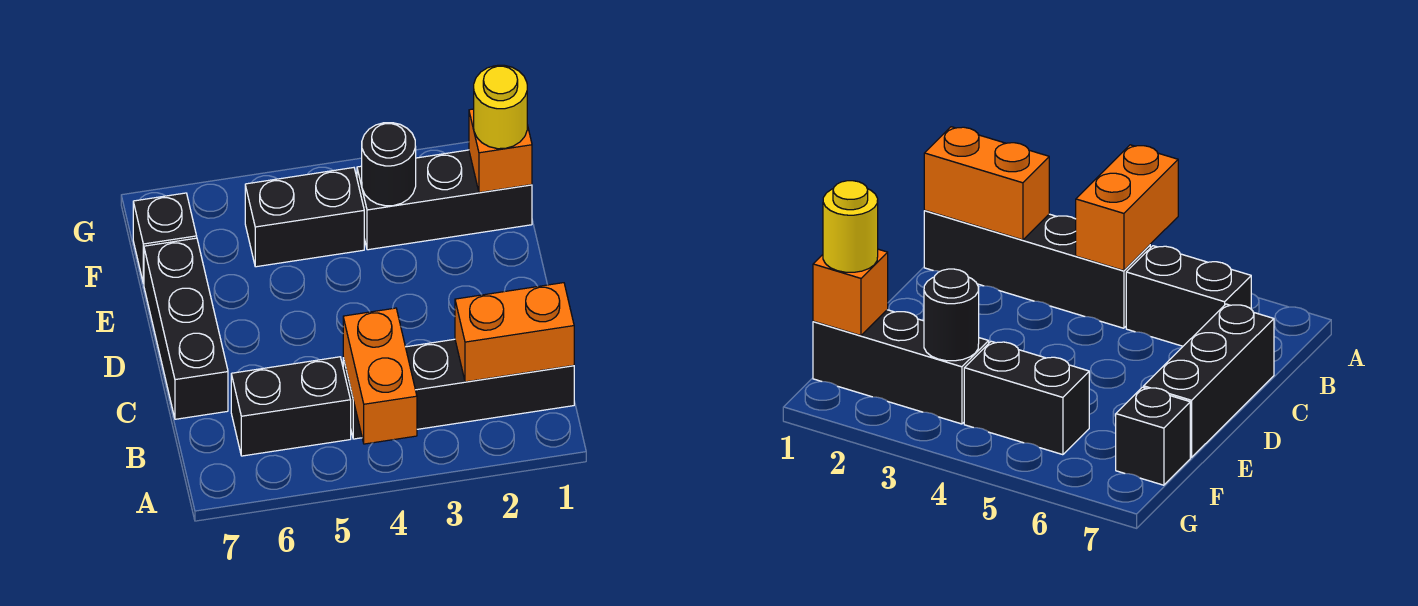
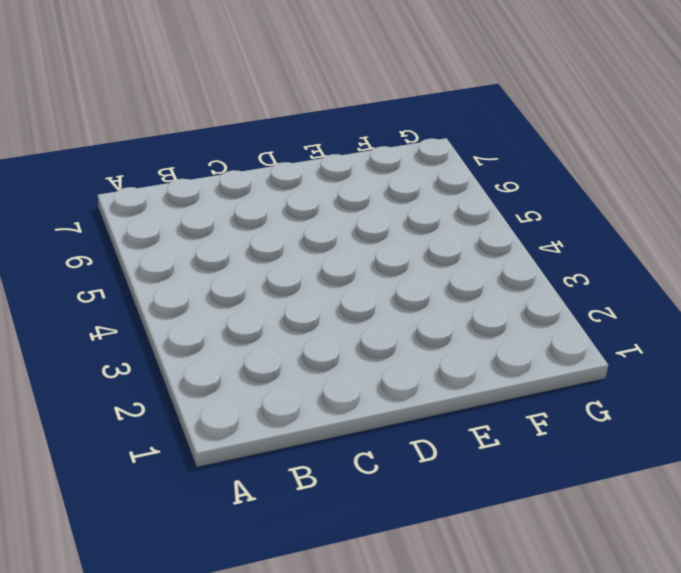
none -> black 1x4 brick [343,339,574,439]
none -> black 1x2 brick [231,357,351,456]

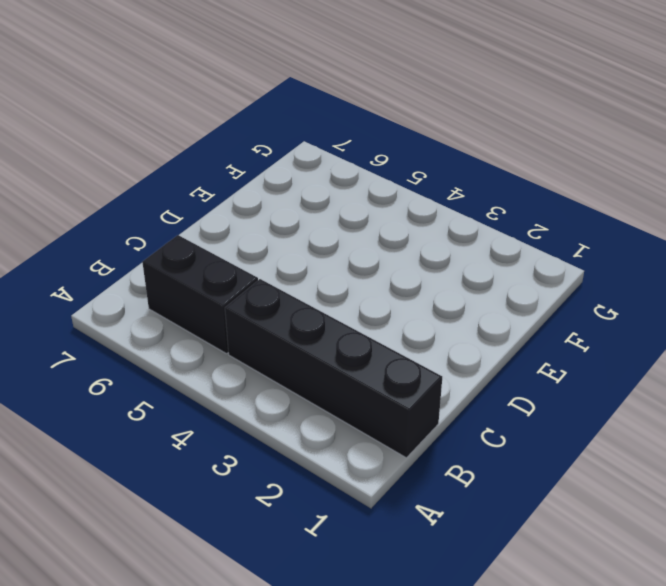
none -> black 1x3 brick [144,238,228,419]
none -> black 1x3 brick [357,150,532,250]

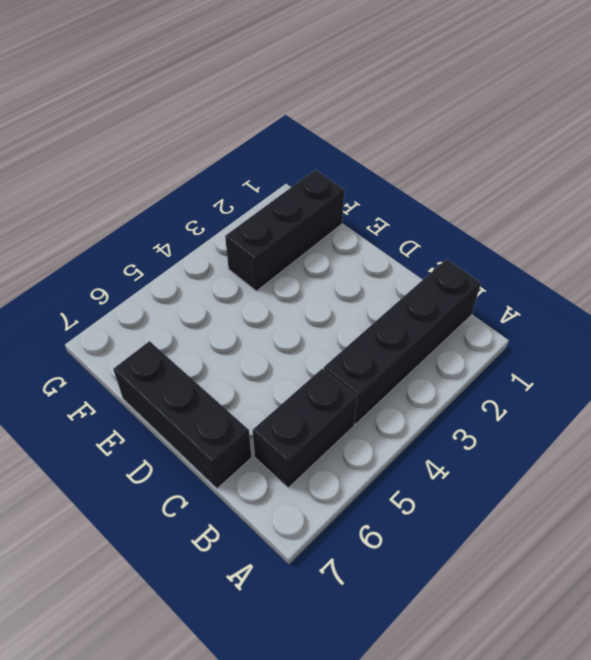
none -> black 1x2 brick [245,168,364,267]
none -> black 1x1 brick [133,193,197,283]

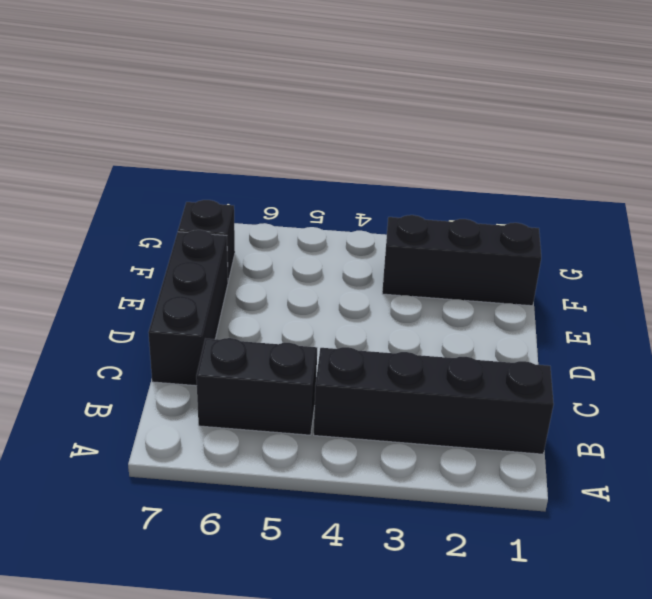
none -> black 1x2 brick [245,168,364,267]
none -> orange 1x2 brick [343,308,417,444]

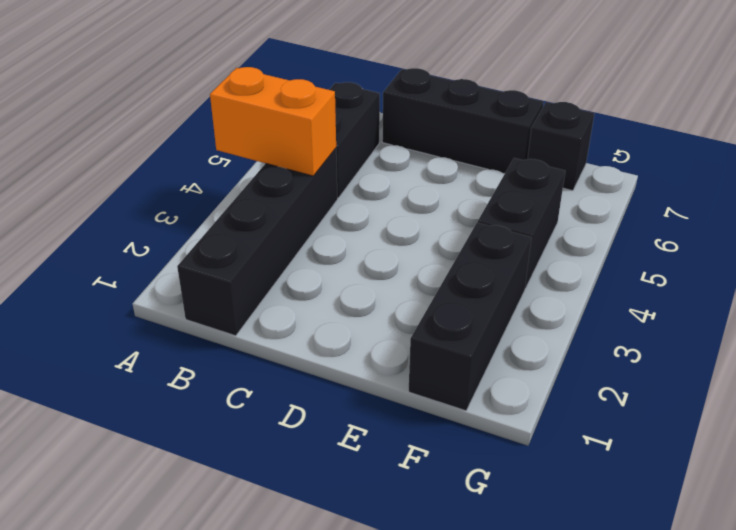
none -> orange 1x2 brick [455,283,574,382]
none -> orange 1x1 brick [469,109,532,193]

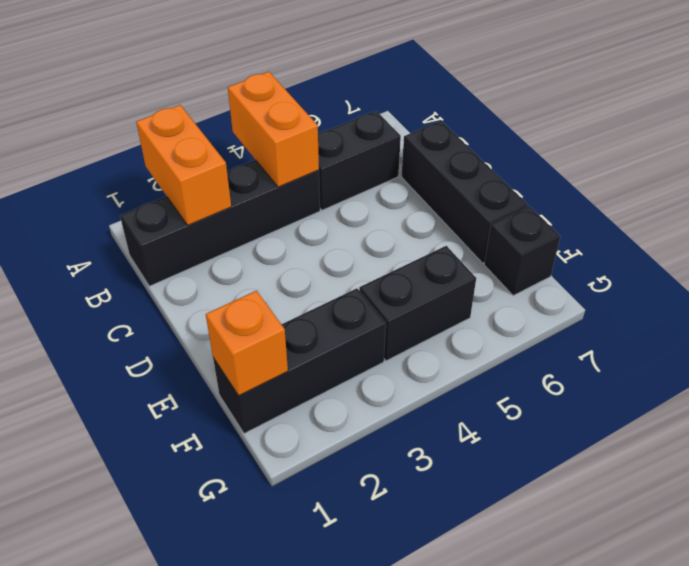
orange 1x2 brick [136,105,231,225] -> orange 1x2 brick turned to [455,283,574,382]
none -> black 1x1 round brick [362,123,416,206]
none -> yellow 1x1 round brick [474,65,527,149]

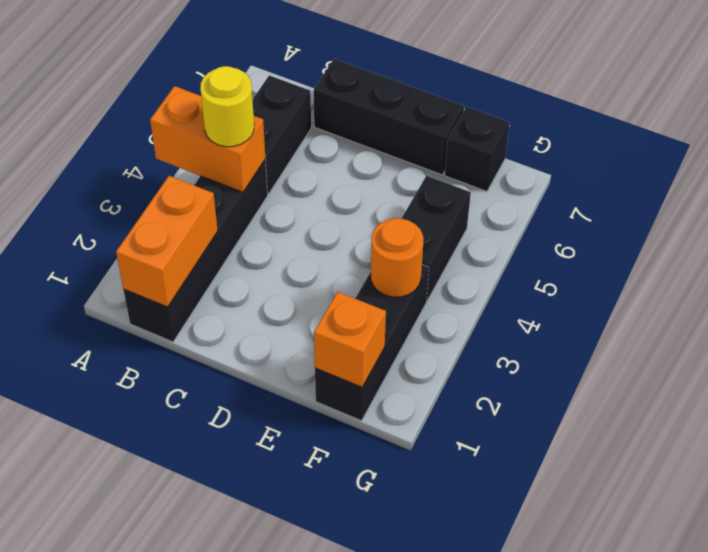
yellow 1x1 round brick [200,66,254,147] -> yellow 1x1 round brick moved to [474,65,527,149]
orange 1x1 round brick [371,218,423,297] -> black 1x1 round brick [362,123,416,206]

